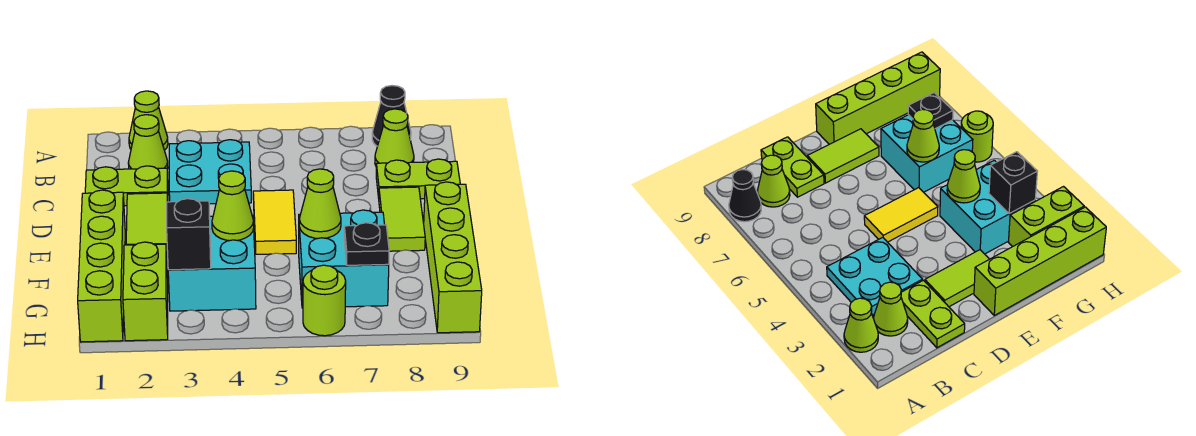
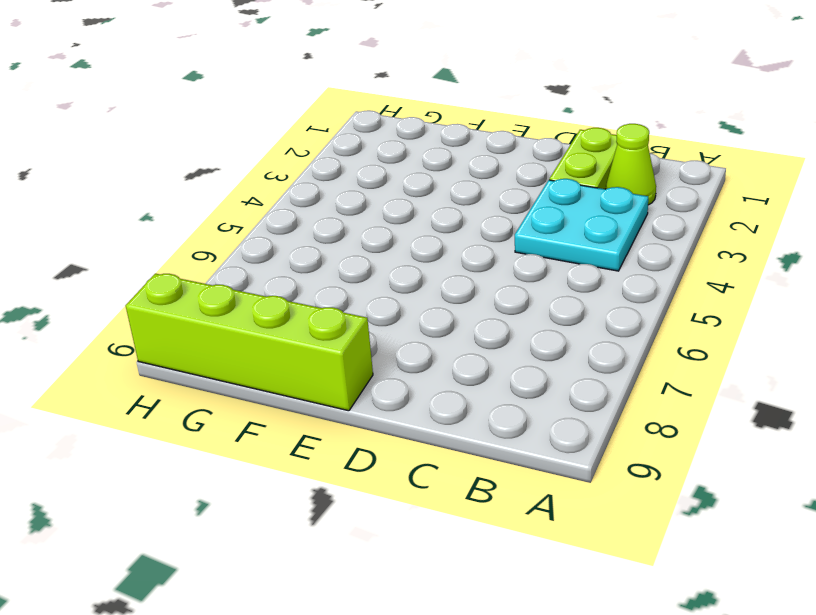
none -> lime 1x1 cone [129,91,168,150]
none -> black 1x1 cone [372,86,411,146]
none -> lime 1x1 cone [375,109,414,165]

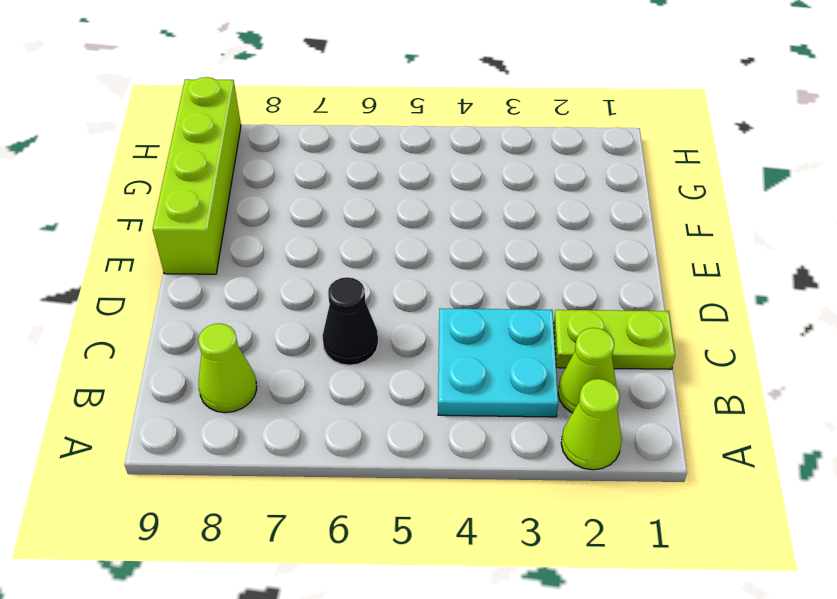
black 1x1 cone [322,277,378,365] -> black 1x1 cone moved to [372,86,411,146]
none -> lime 1x2 plate [376,159,460,199]
none -> lime 1x2 tile [126,193,168,257]
none -> yellow 1x2 tile [253,190,296,254]

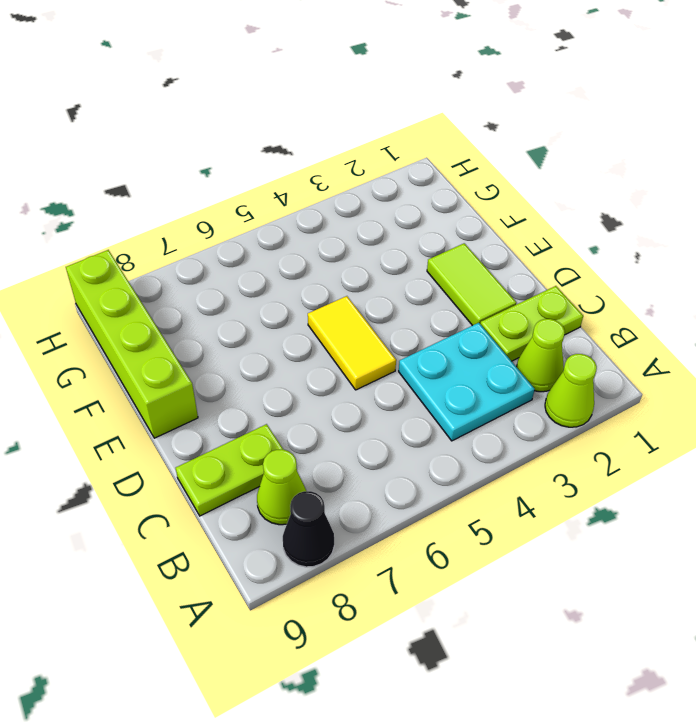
none -> lime 1x2 tile [379,187,425,251]
none -> lime 1x4 brick [78,190,125,342]
none -> cyan 2x2 brick [168,215,256,311]

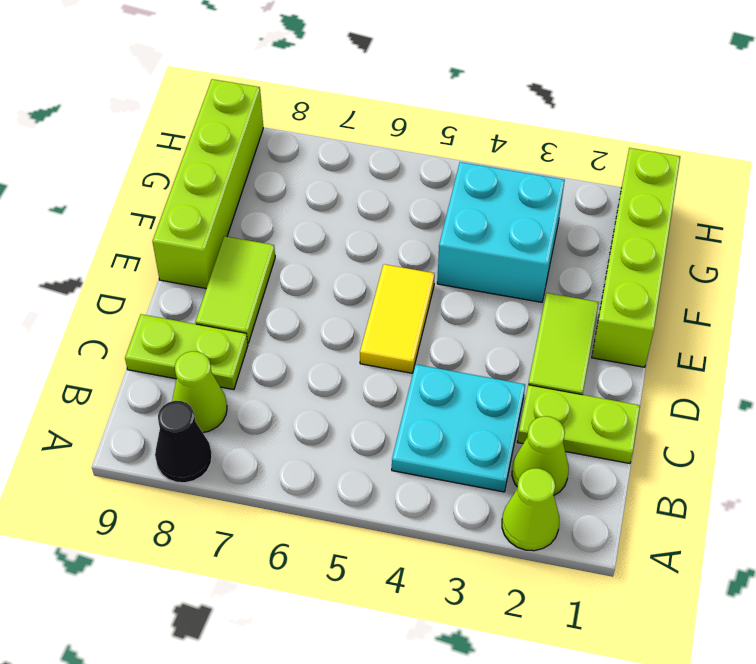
none -> cyan 2x2 brick [299,210,389,308]
none -> lime 1x2 brick [123,242,168,341]
none -> lime 1x1 round brick [303,265,346,336]

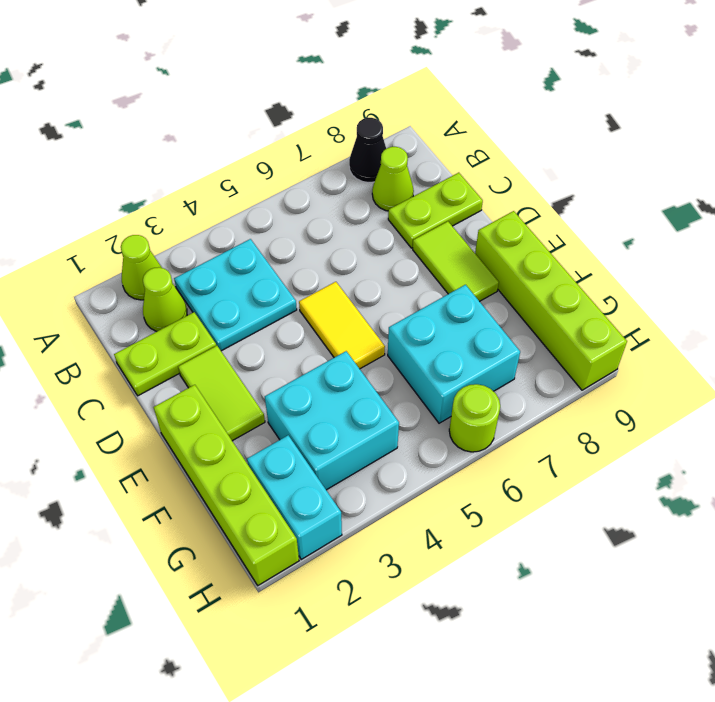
cyan 1x2 brick [247,435,342,559] -> lime 1x2 brick [123,242,168,341]
none -> lime 1x1 cone [212,171,254,241]
none -> lime 1x1 cone [299,169,341,238]
none -> black 1x1 brick [167,199,211,270]

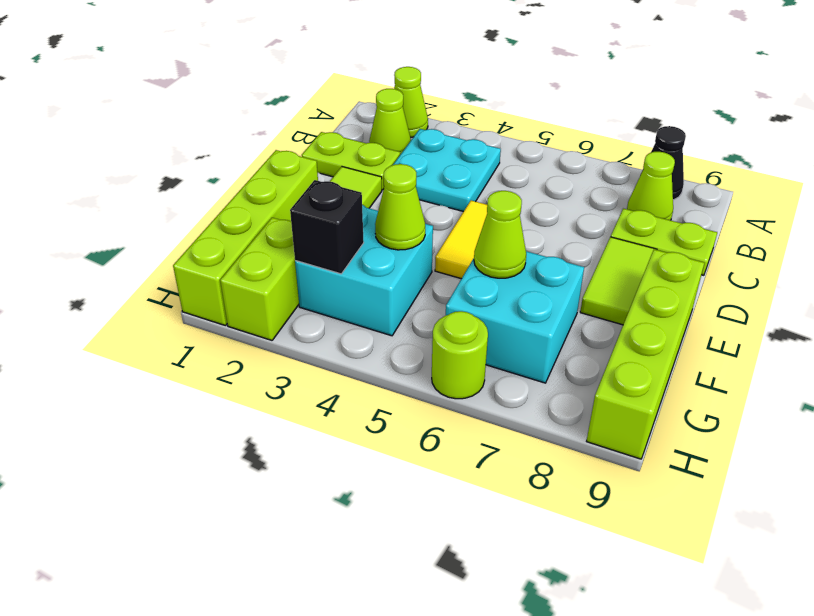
none -> black 1x1 plate [344,223,389,265]

